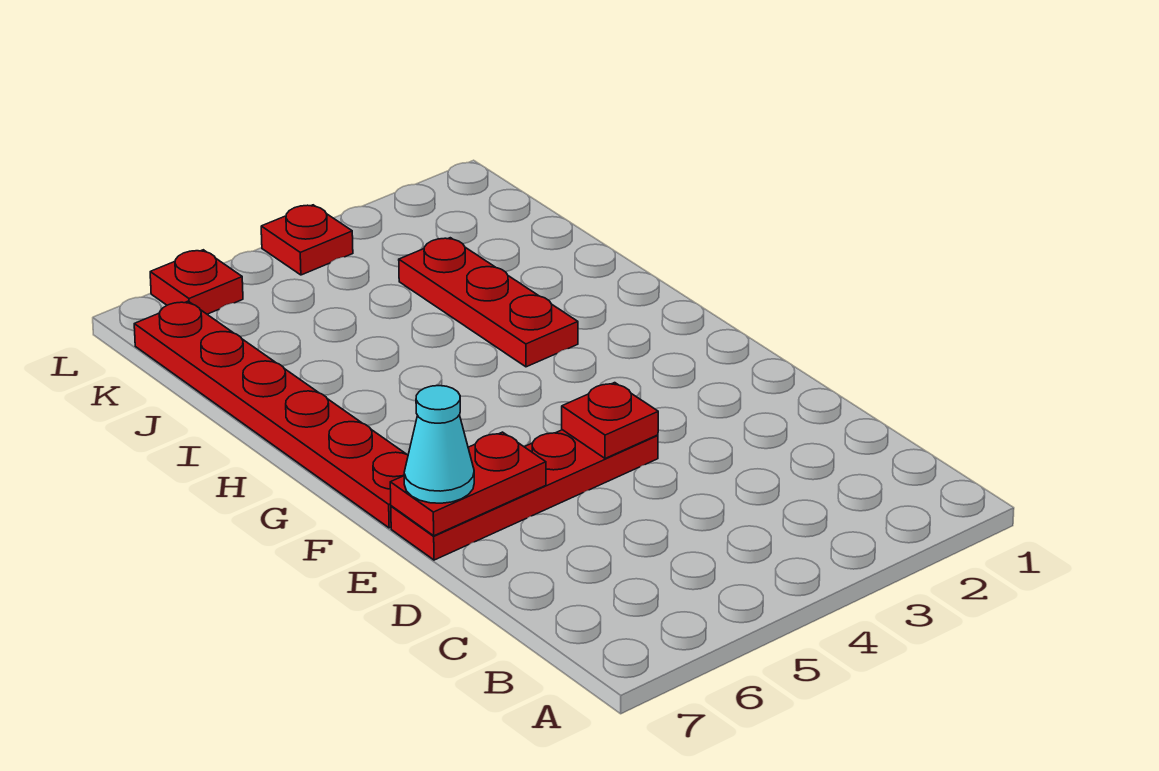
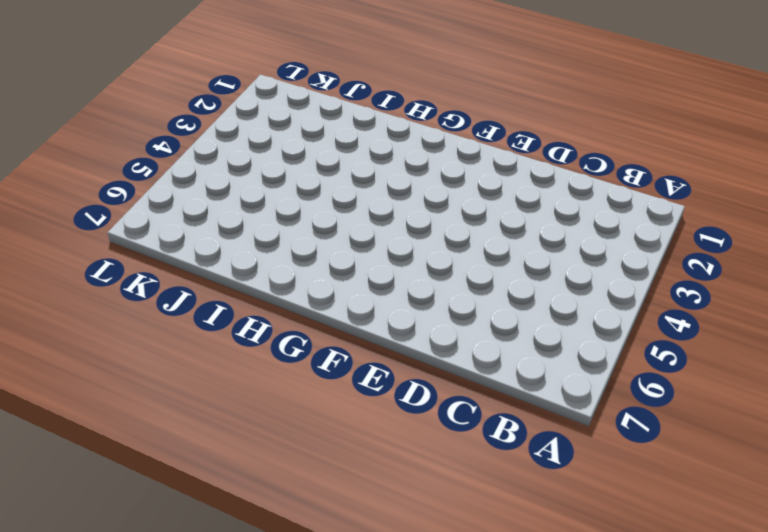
none -> red 1x4 plate [391,430,658,560]
none -> red 1x6 plate [134,301,408,528]

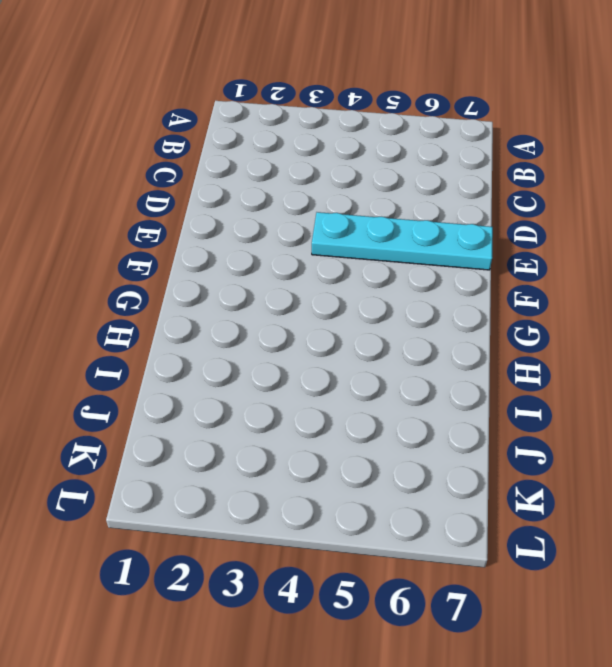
cyan 1x4 plate [312,212,493,270] -> red 1x4 plate [391,430,658,560]
none -> red 1x6 plate [134,301,408,528]
none -> red 1x3 plate [399,238,578,367]

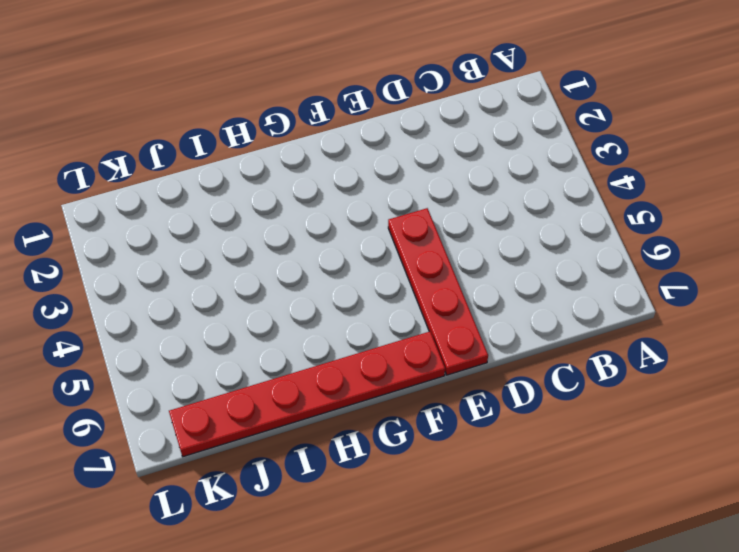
none -> red 1x3 plate [399,238,578,367]
none -> red 1x1 plate [261,205,353,275]

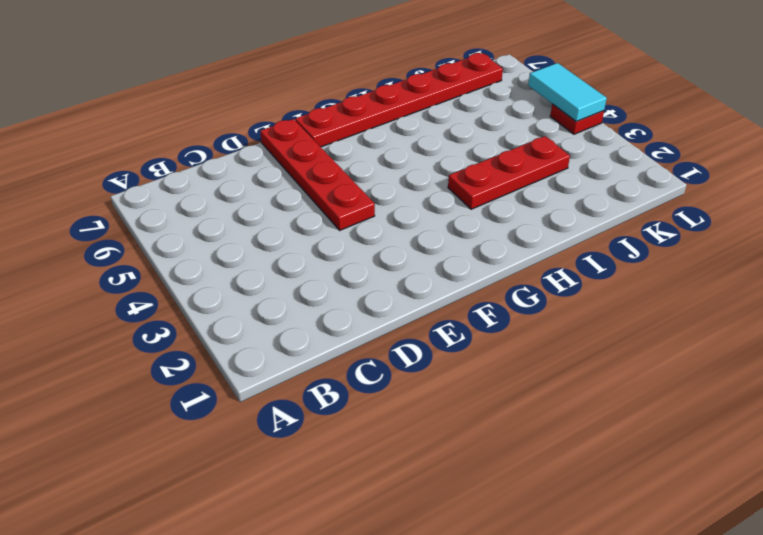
cyan 1x2 tile [528,63,607,122] -> none
none -> red 1x1 plate [150,250,243,314]
none -> red 1x1 plate [562,383,658,458]

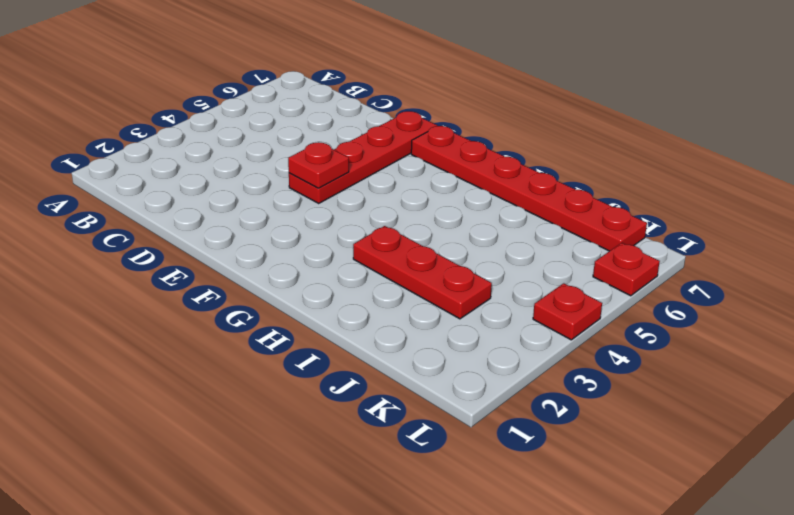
none -> red 1x2 plate [390,432,546,536]
none -> cyan 1x1 cone [404,386,474,503]

